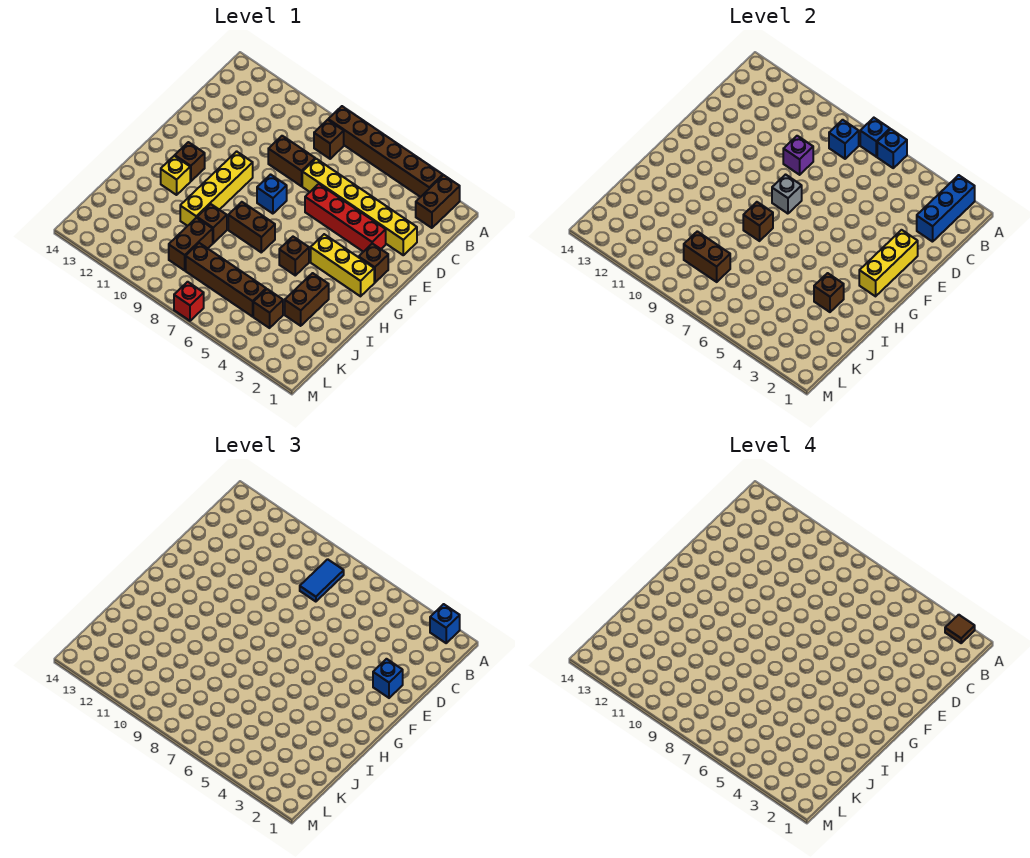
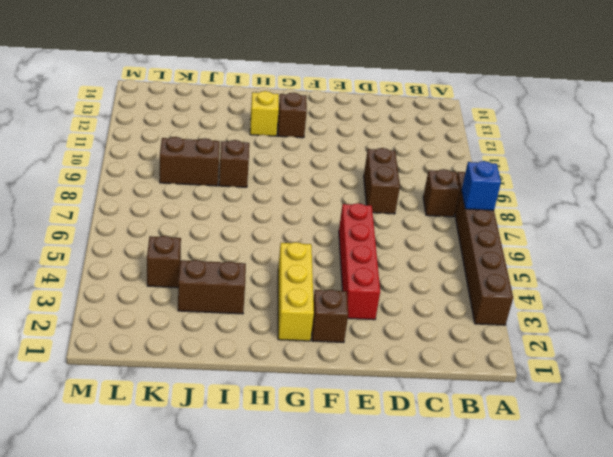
none -> brown 1x2 brick [416,175,460,228]
none -> yellow 1x6 brick [302,159,417,255]
none -> blue 1x1 brick [257,175,287,214]
none -> yellow 1x4 brick [180,151,253,226]

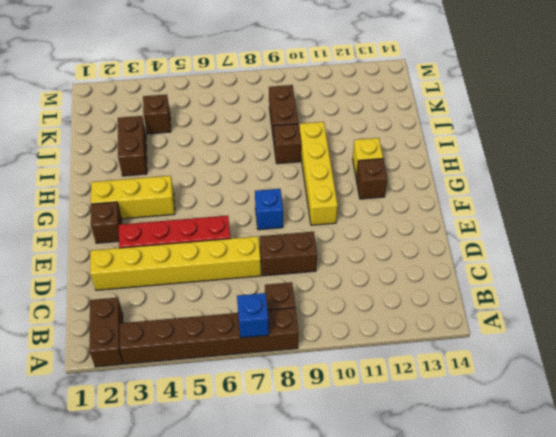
none -> brown 1x1 brick [279,237,309,275]
none -> brown 1x2 brick [228,202,275,252]
none -> brown 1x4 brick [186,243,266,317]
none -> red 1x1 brick [174,282,204,321]

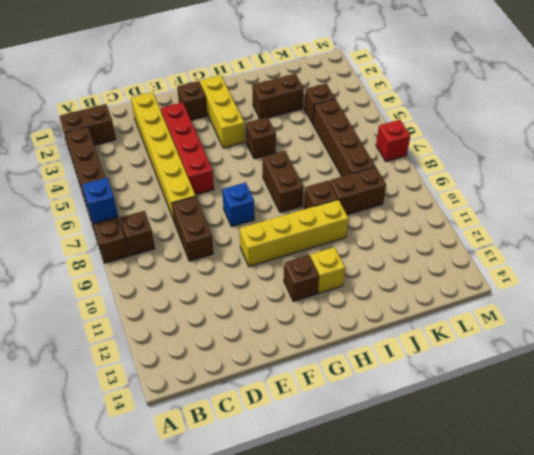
none -> blue 1x3 brick [917,175,975,242]
none -> blue 1x1 brick [877,129,907,168]
none -> blue 1x1 brick [829,120,859,159]
none -> purple 1x1 brick [783,136,813,175]

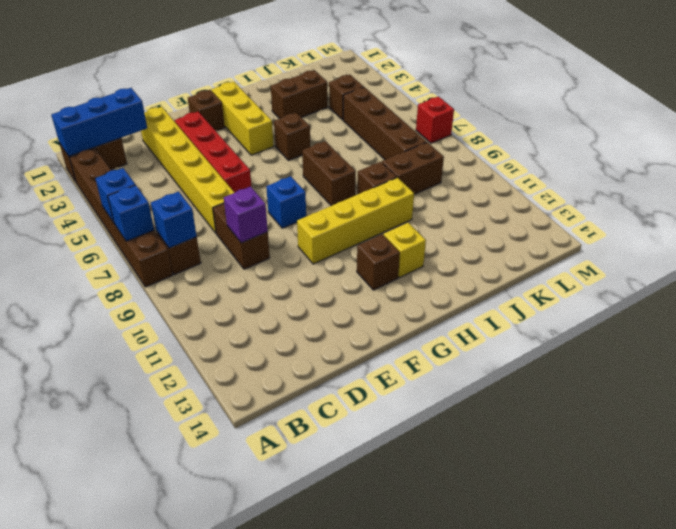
none -> yellow 1x3 brick [859,230,918,296]
none -> grey 1x1 brick [772,175,802,214]
none -> brown 1x1 brick [743,202,773,241]
none -> brown 1x1 brick [814,273,844,312]

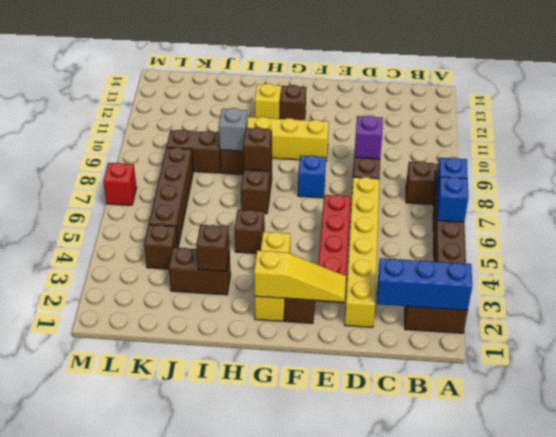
yellow 1x3 slope [254,250,346,302] -> yellow 1x3 brick [859,230,918,296]
grey 1x1 brick [219,108,248,151] -> grey 1x1 brick moved to [772,175,802,214]
none -> blue 1x1 brick [829,120,859,159]
none -> brown 1x2 brick [684,231,730,282]
none -> blue 1x1 brick [430,604,460,643]
none -> blue 1x2 tile [300,559,344,602]

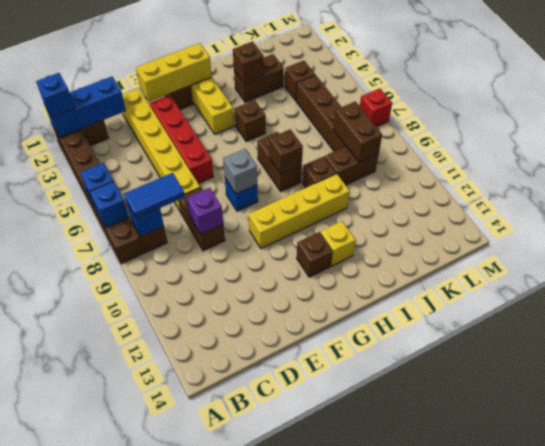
none -> blue 1x1 brick [373,659,403,698]
none -> brown 1x1 tile [945,615,975,643]

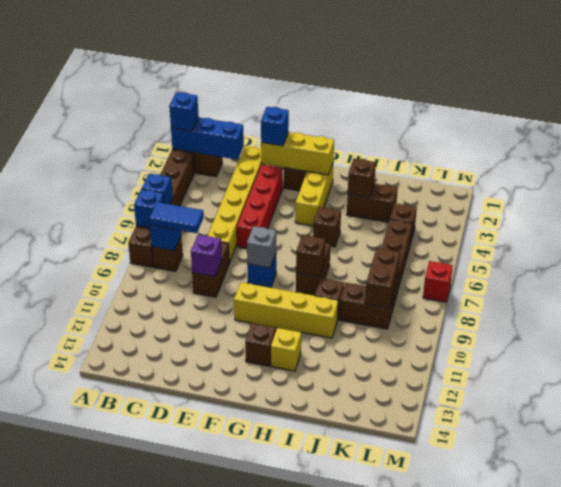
none -> brown 1x1 tile [945,615,975,643]

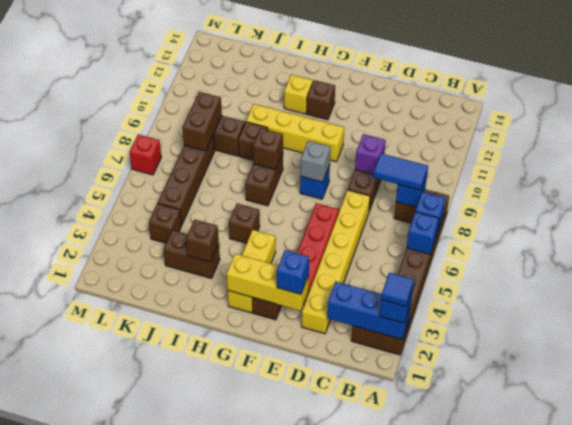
blue 1x1 tile [381,273,414,306] -> brown 1x1 tile [945,615,975,643]

